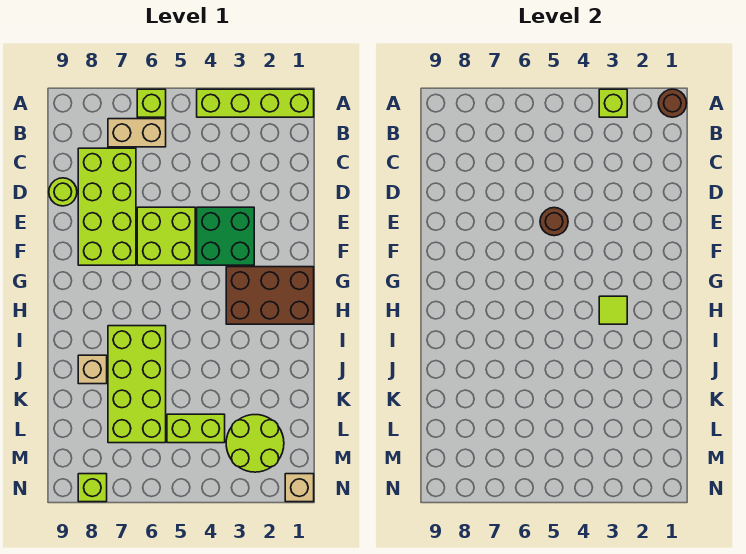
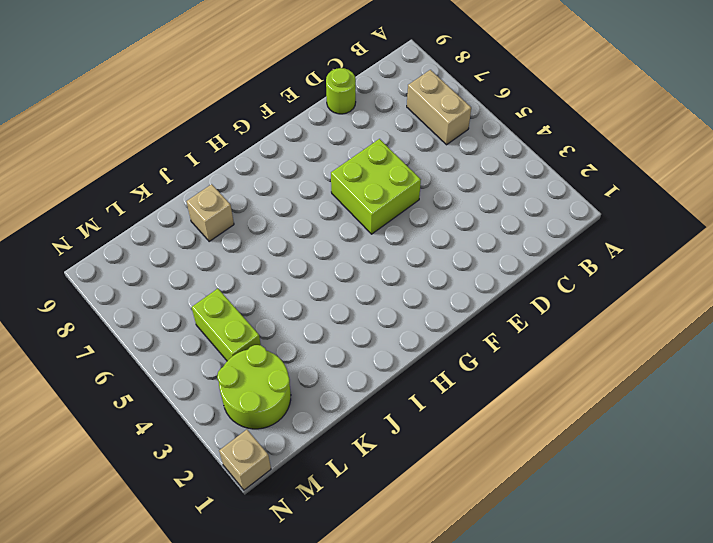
none -> lime 1x4 brick [197,89,314,117]
none -> lime 1x1 brick [137,89,166,117]
none -> lime 2x4 brick [78,148,136,265]

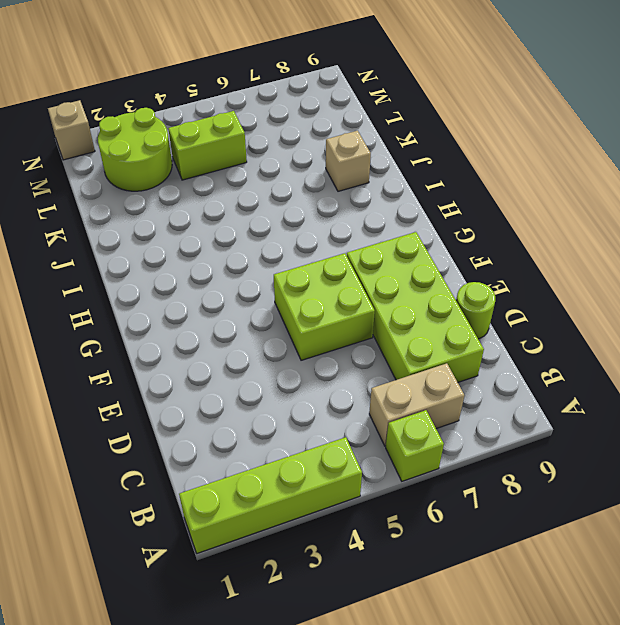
none -> green 2x2 brick [197,207,254,265]
none -> brown 2x3 brick [226,267,314,324]
none -> lime 2x4 brick [108,326,166,443]

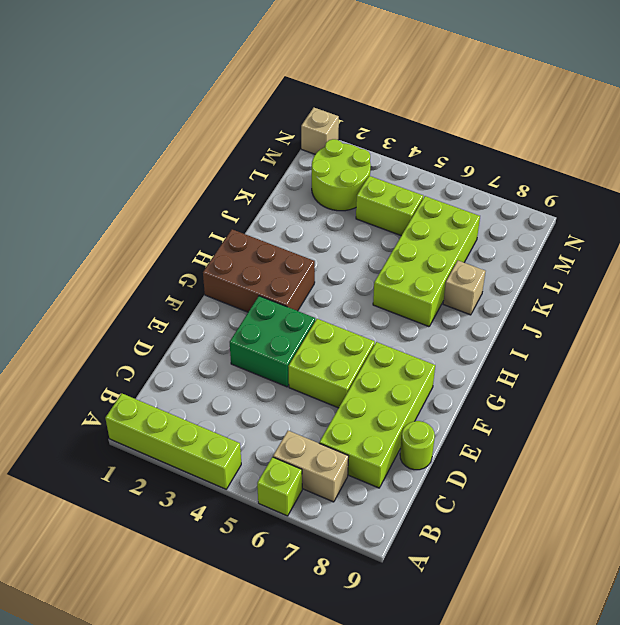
none -> lime 1x1 brick [78,474,107,502]
none -> brown 1x1 round brick [658,89,686,117]
none -> lime 1x1 brick [599,89,627,117]

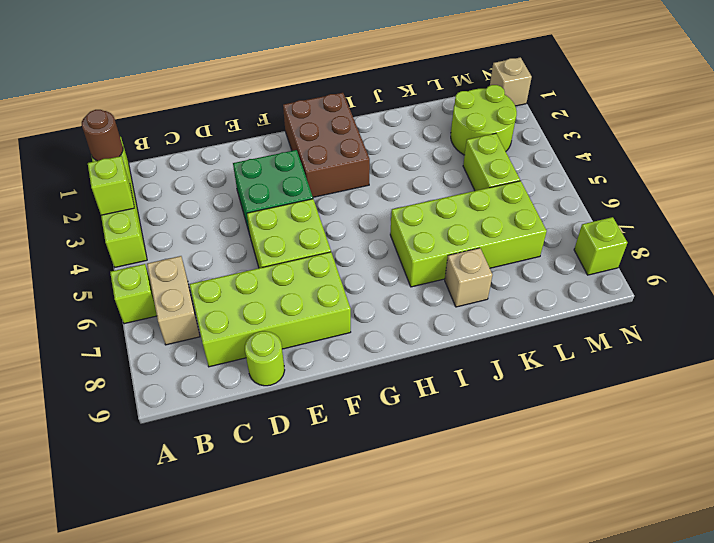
none -> brown 1x1 round brick [540,208,568,236]
none -> lime 1x1 tile [599,296,627,324]

